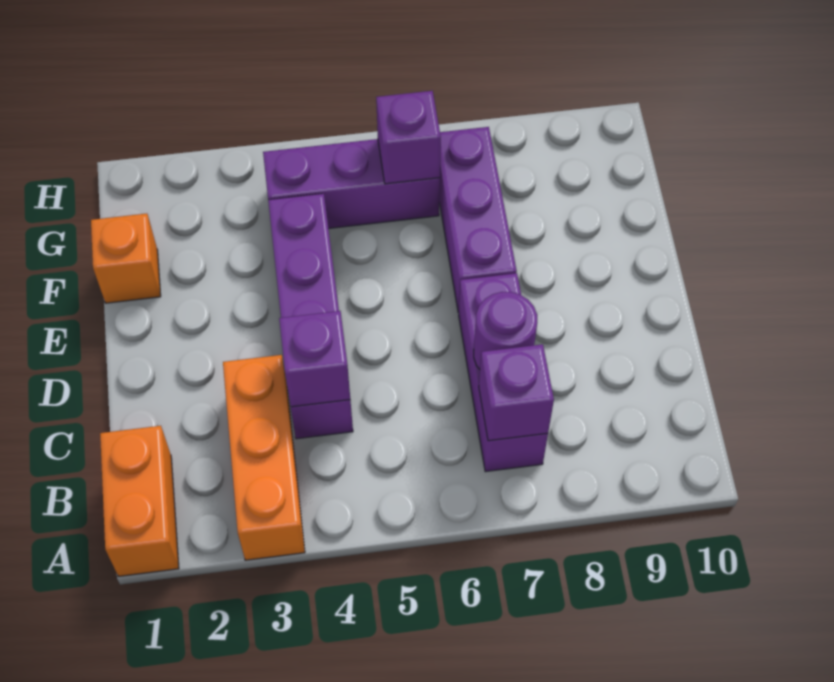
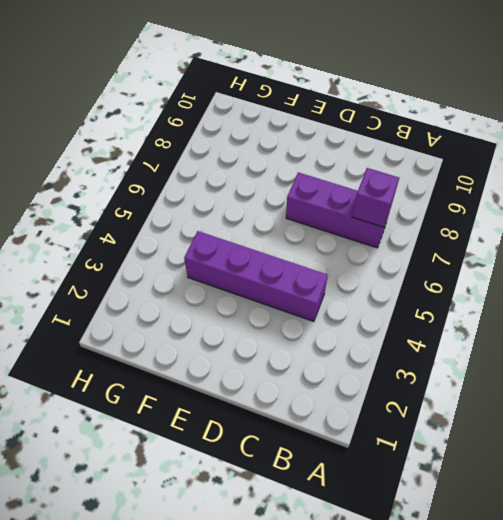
none -> orange 1x2 brick [100,426,179,576]
none -> orange 1x3 brick [223,355,305,560]

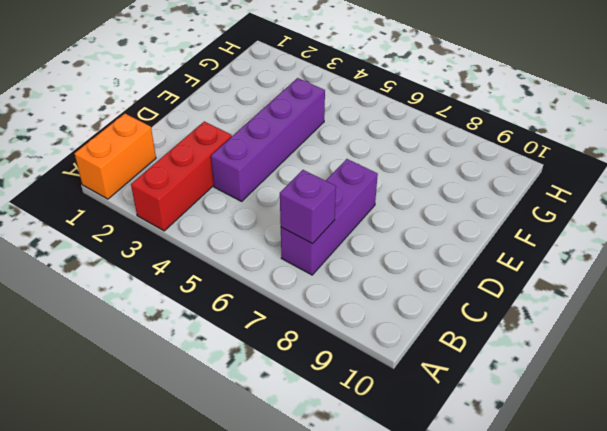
red 1x3 brick [131,121,232,231] -> orange 1x3 brick [223,355,305,560]
none -> purple 1x3 brick [439,127,517,313]
none -> orange 1x1 brick [91,214,161,303]

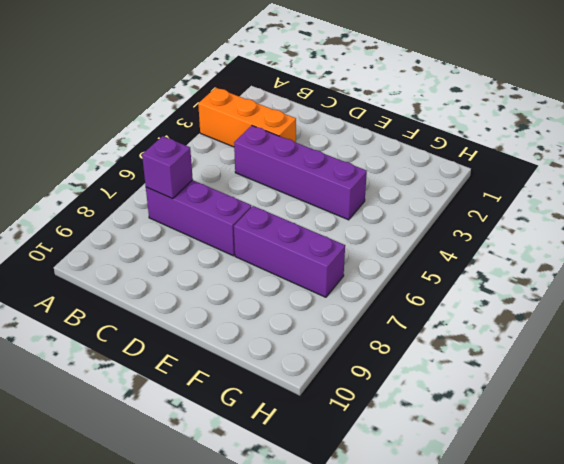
none -> orange 1x2 brick [100,426,179,576]
none -> orange 1x1 brick [91,214,161,303]

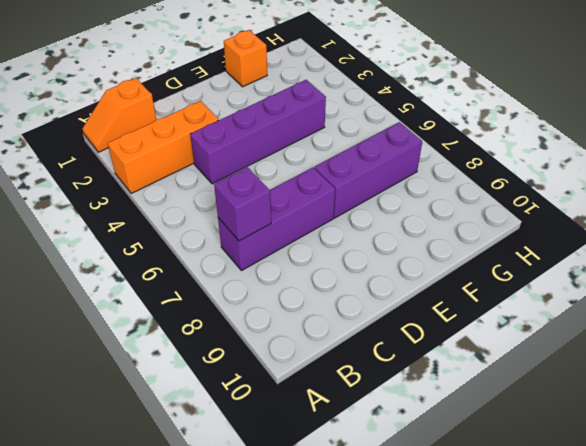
orange 1x2 slope [82,78,156,152] -> orange 1x2 brick [100,426,179,576]
none -> purple 1x3 brick [263,139,440,229]
none -> purple 1x1 brick [279,311,350,407]

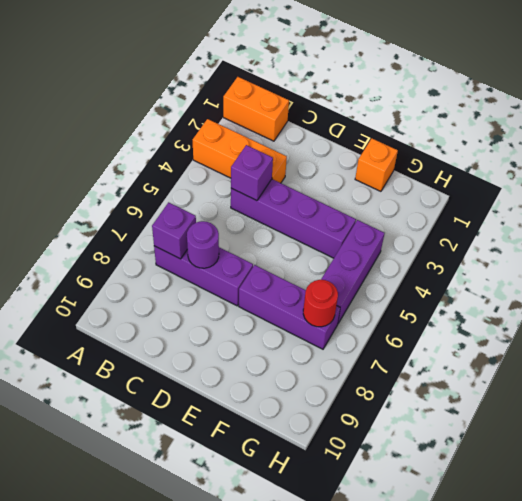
red 1x1 round brick [303,280,338,327] -> none
none -> purple 1x1 brick [376,91,441,184]

